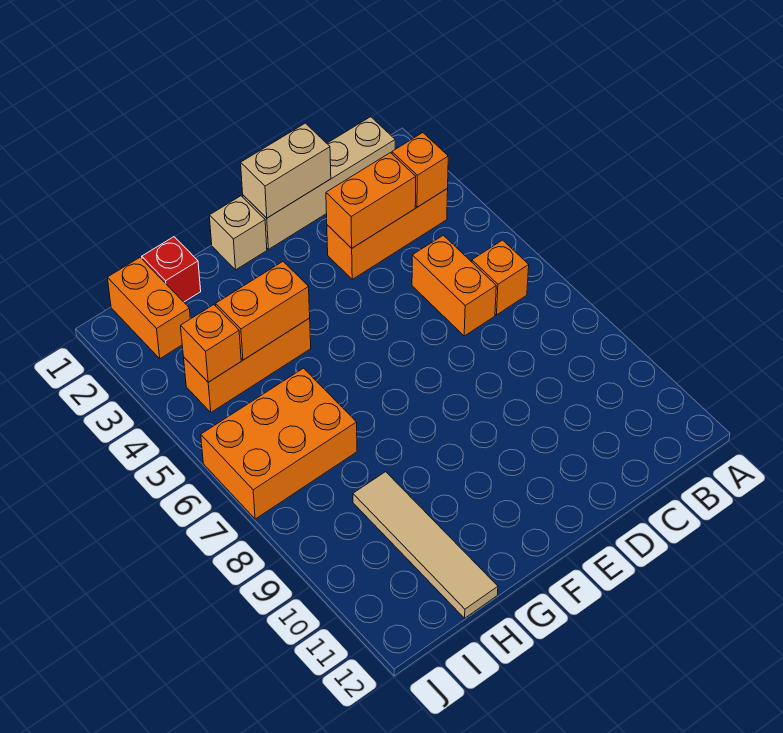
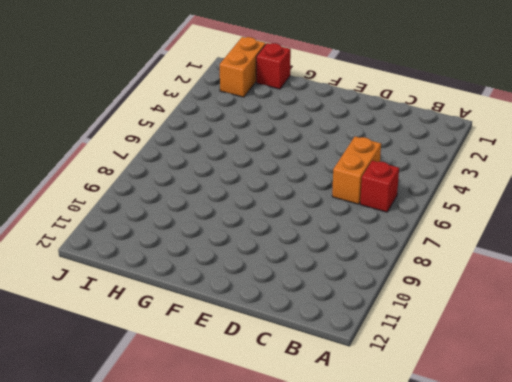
red 1x1 brick [360,161,399,212] -> orange 1x1 brick [472,240,529,315]
none -> tan 1x4 brick [243,117,395,249]
none -> orange 1x3 brick [327,189,448,279]
none -> tan 1x1 brick [209,196,267,270]

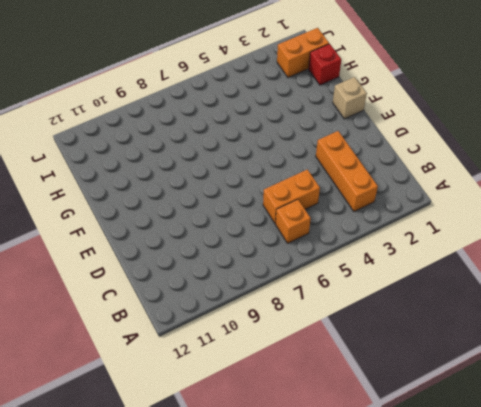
none -> tan 1x4 brick [243,117,395,249]
none -> orange 1x3 brick [184,318,311,412]
none -> orange 2x3 brick [201,368,357,519]

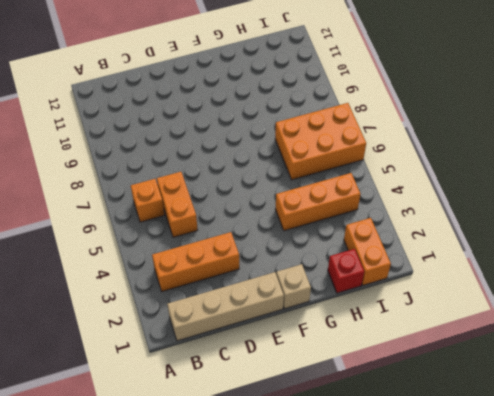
none -> tan 1x4 tile [353,472,498,618]
none -> orange 1x1 brick [392,133,448,207]
none -> orange 1x2 brick [326,153,416,248]

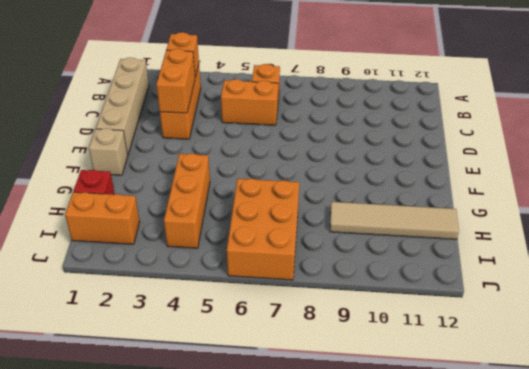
none -> tan 1x2 brick [241,123,331,218]
none -> orange 1x2 brick [216,262,310,360]
none -> orange 1x1 brick [181,305,241,382]

